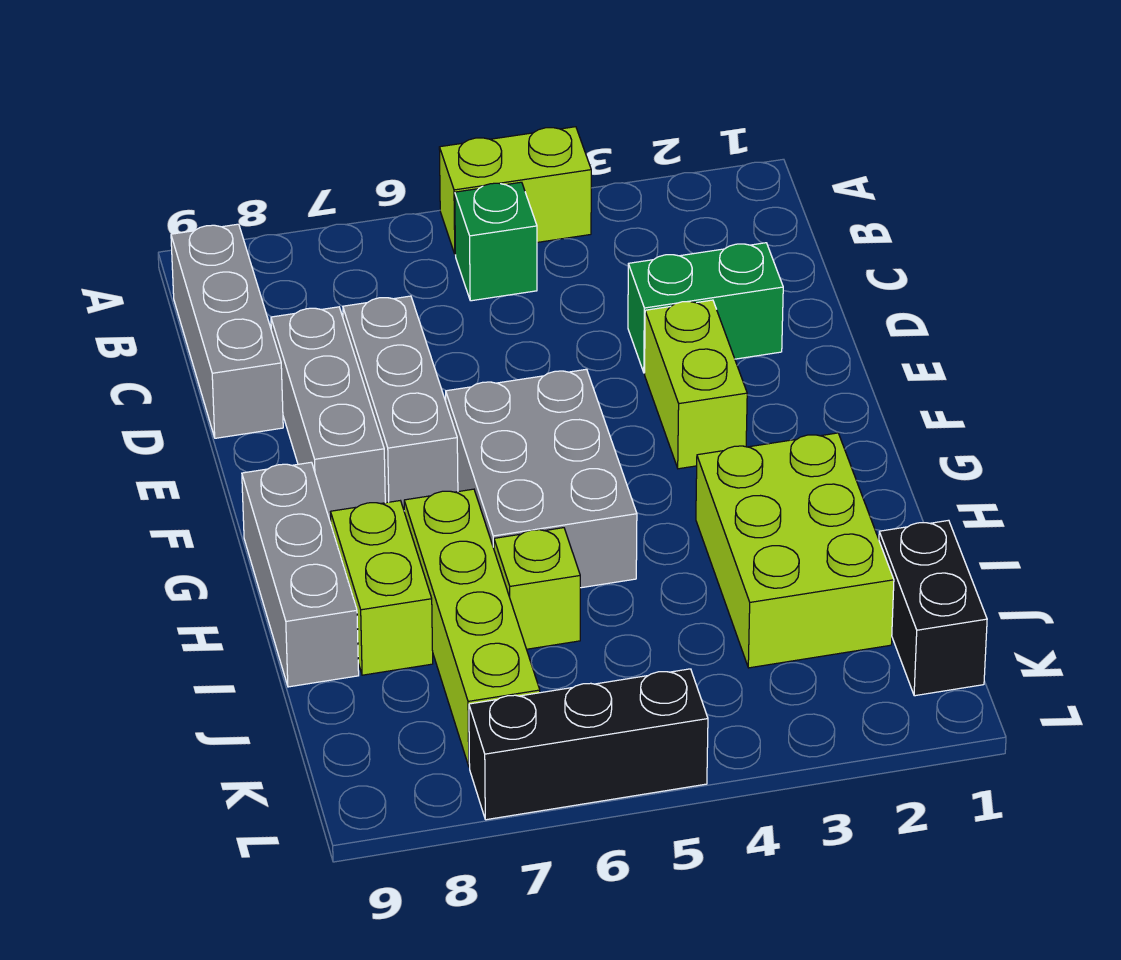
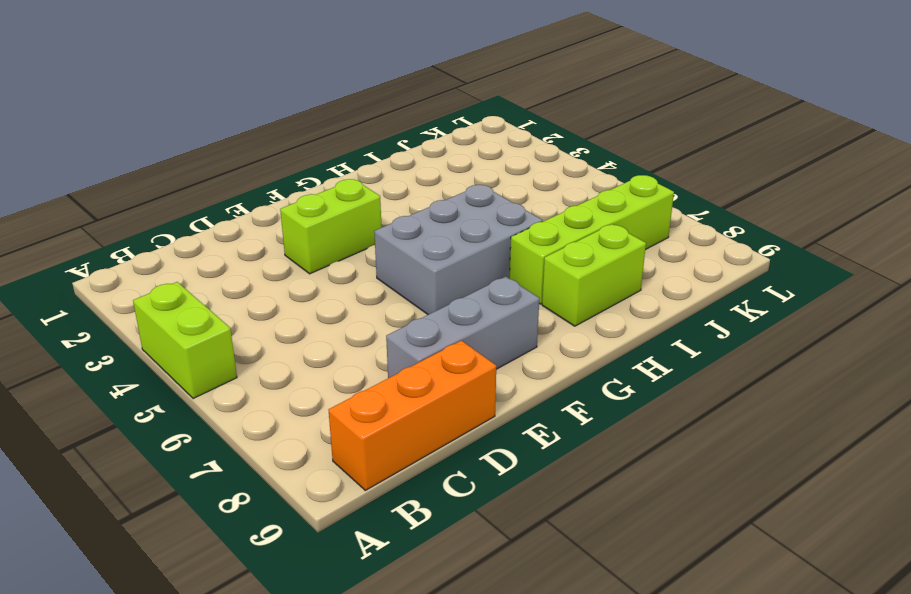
orange 1x3 brick [329,341,496,490] -> grey 1x3 brick [171,224,283,438]
none -> green 1x1 brick [455,182,537,301]
none -> green 1x2 brick [628,243,783,373]
none -> grey 1x3 brick [343,296,458,509]

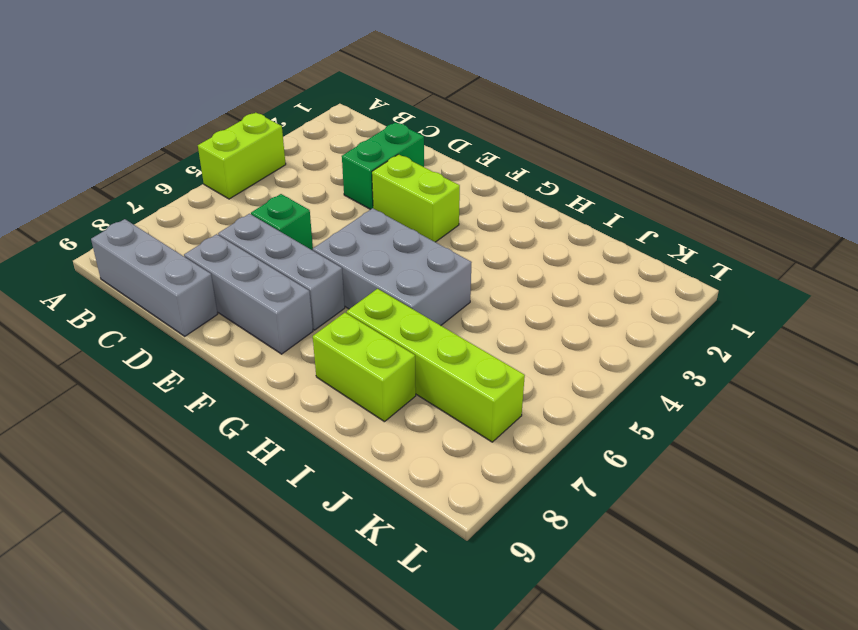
green 1x1 brick [251,194,313,250] -> green 1x1 brick moved to [455,182,537,301]
none -> grey 1x3 brick [242,462,359,687]
none -> lime 2x3 brick [696,433,894,668]
none -> lime 1x1 brick [494,528,580,649]

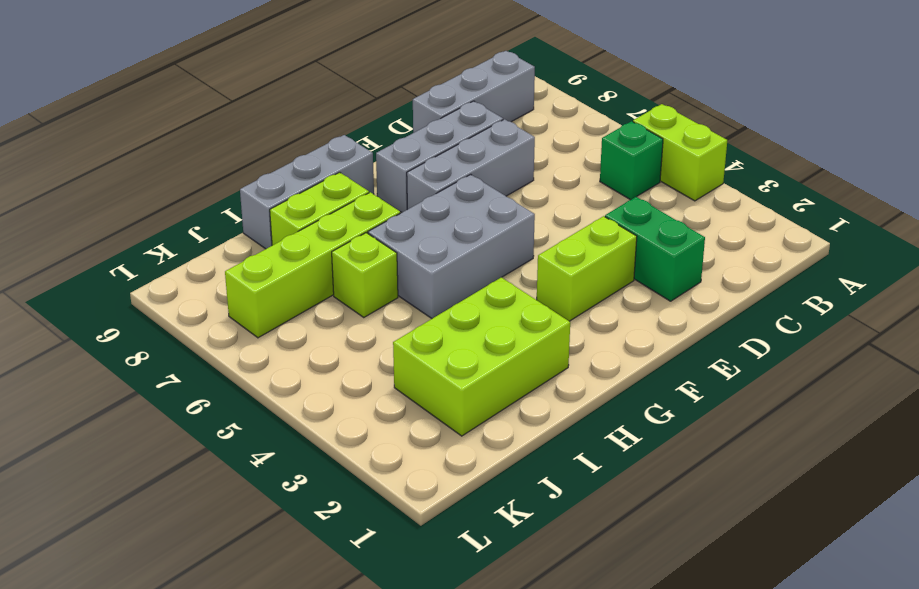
none -> black 1x2 brick [879,520,987,696]
none -> black 1x3 brick [469,669,708,820]

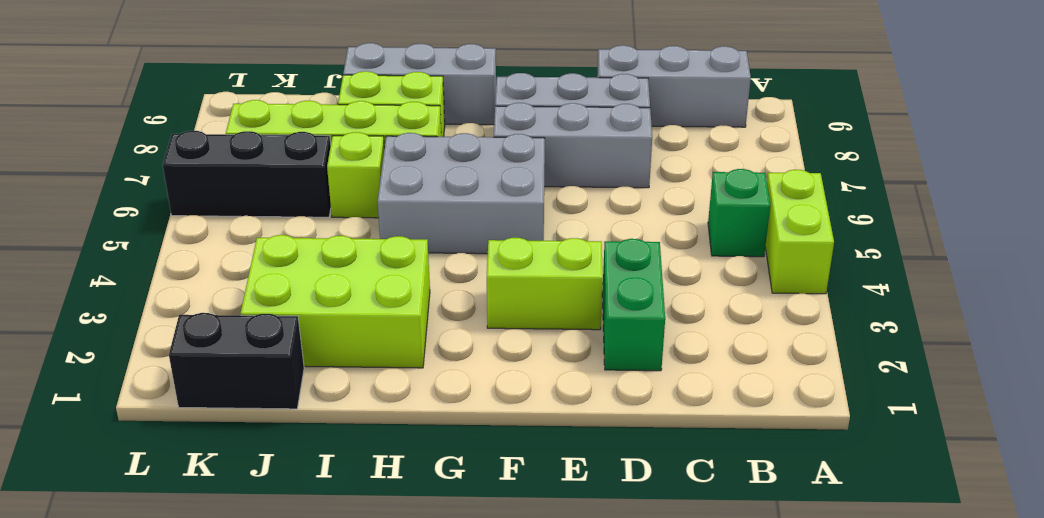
black 1x3 brick [163,131,331,217] -> black 1x3 brick turned to [469,669,708,820]

